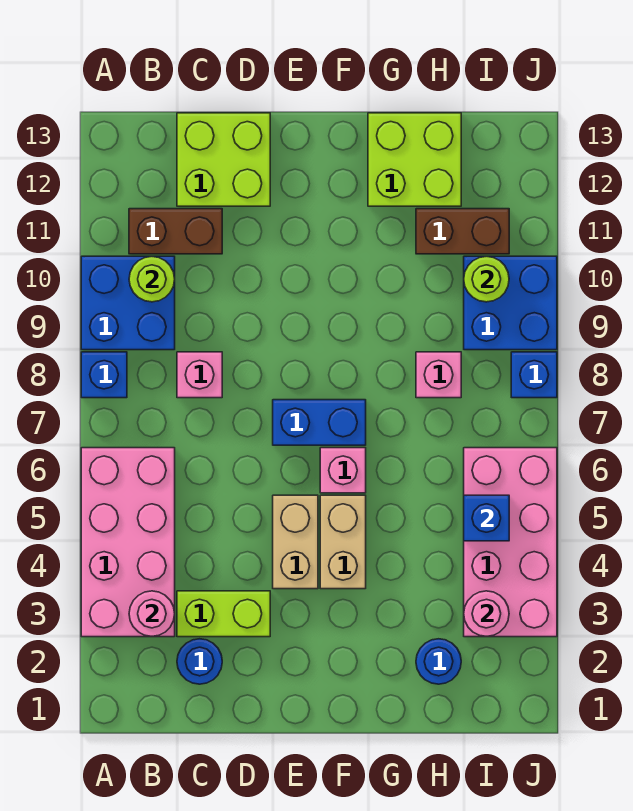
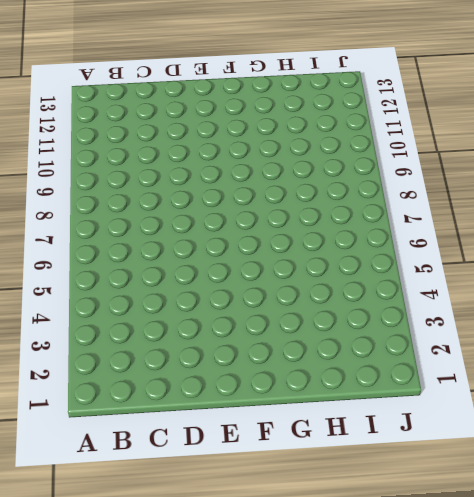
none -> pink 2x4 brick [81,448,175,637]
none -> blue 1x1 brick [81,352,127,398]
none -> blue 2x2 brick [81,256,175,350]

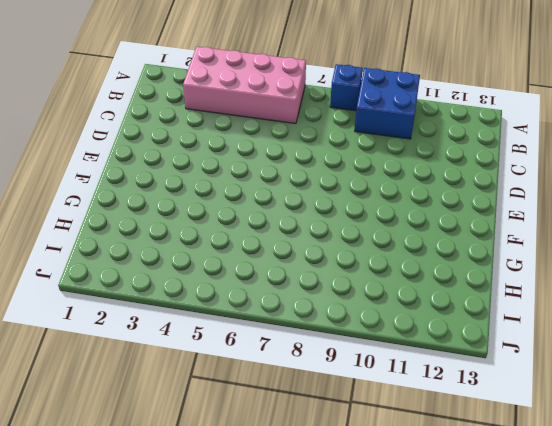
none -> brown 1x2 brick [129,209,222,254]
none -> blue 1x1 round brick [177,639,222,684]
none -> lime 1x2 brick [177,591,270,637]

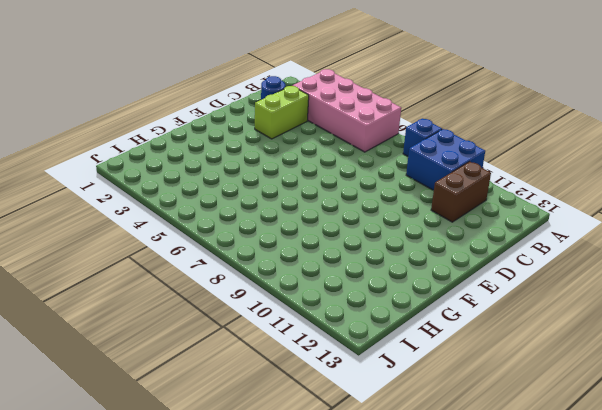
none -> pink 1x1 brick [177,352,222,398]
none -> lime 2x2 brick [177,113,270,206]
none -> tan 1x2 brick [273,495,318,589]

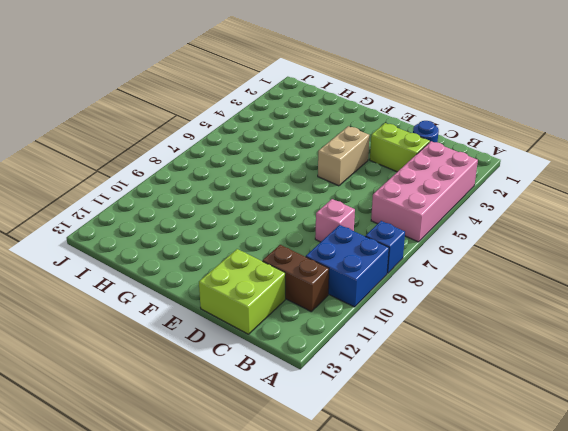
none -> blue 1x2 brick [273,400,366,445]
none -> tan 1x2 brick [320,495,366,589]
none -> pink 1x1 brick [320,448,366,493]

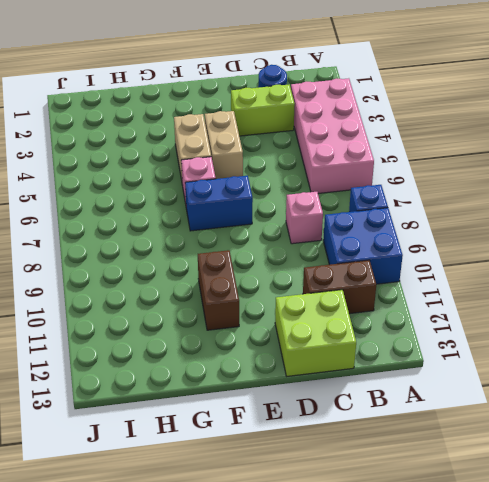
brown 1x2 brick [198,250,239,330] -> brown 1x2 brick turned to [416,209,509,254]
none -> lime 2x2 brick [368,113,461,206]
none -> blue 1x1 round brick [416,639,461,684]
none -> pink 1x1 brick [416,352,461,398]

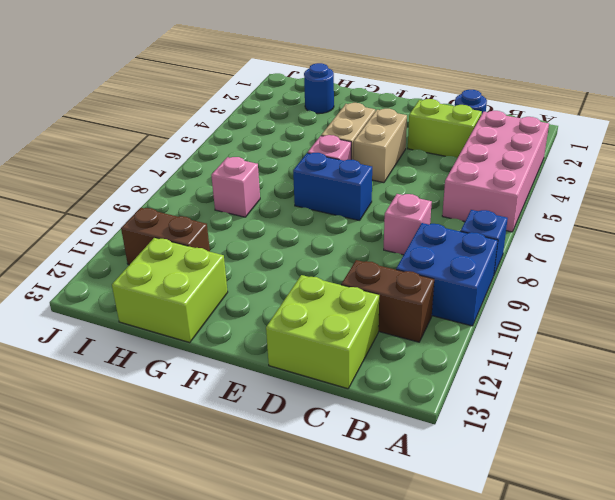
none -> pink 2x4 brick [464,448,557,637]
none -> blue 2x2 brick [464,256,557,350]
none -> blue 1x1 brick [511,352,557,398]

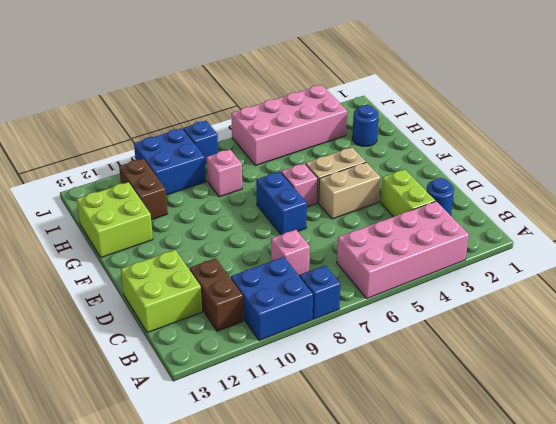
none -> pink 1x1 round brick [129,591,175,636]
none -> lime 1x1 round brick [129,256,175,302]
none -> pink 1x1 round brick [464,591,509,636]

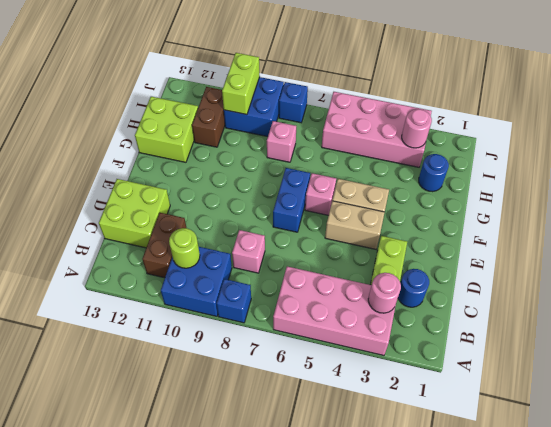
lime 1x2 brick [222,53,260,115] -> lime 1x1 round brick [464,256,509,302]
none -> blue 1x1 brick [464,495,509,541]

